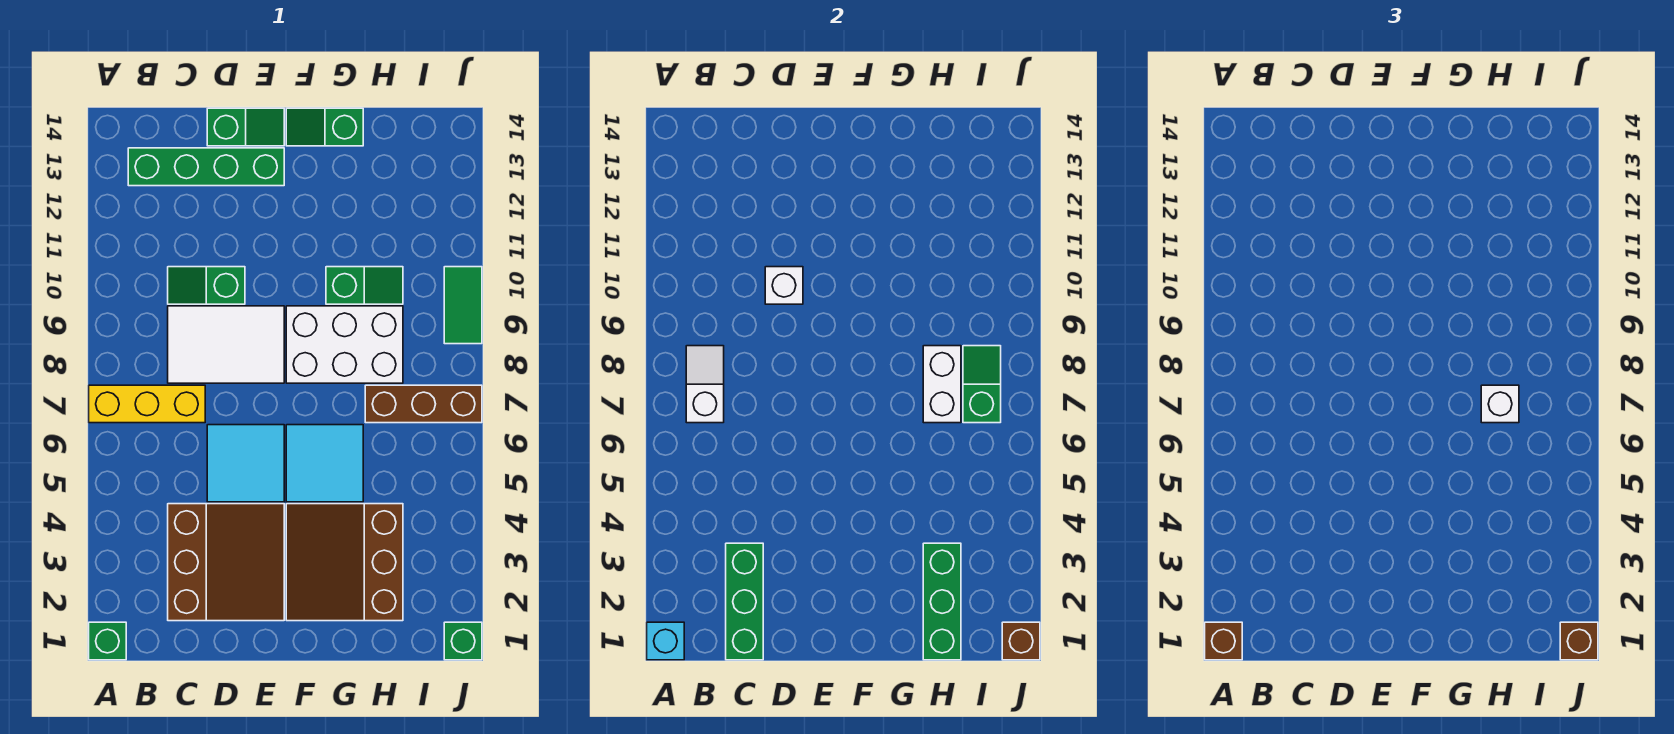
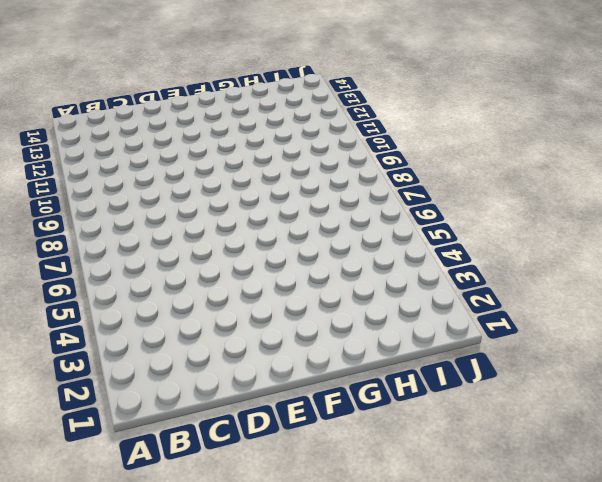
none -> green 1x1 brick [89,622,126,660]
none -> yellow 1x3 brick [89,385,205,423]
none -> green 1x4 brick [128,148,284,186]

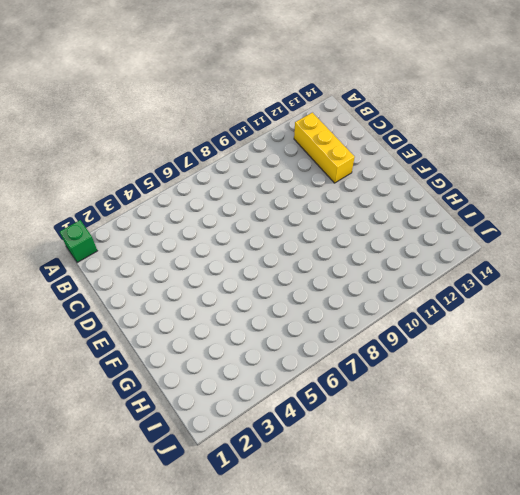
yellow 1x3 brick [294,113,355,183] -> yellow 1x3 brick moved to [89,385,205,423]
none -> green 1x4 brick [128,148,284,186]
none -> brown 3x3 slope [168,504,284,621]
none -> white 2x3 tile [168,306,284,383]

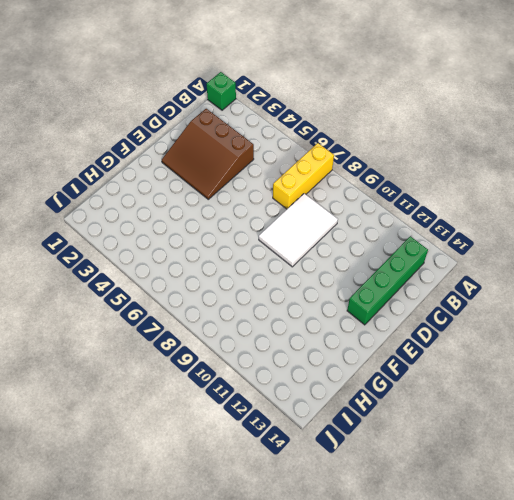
none -> green 1x2 slope [168,267,245,304]
none -> cyan 2x2 tile [207,425,284,502]
none -> green 1x2 slope [207,108,284,146]

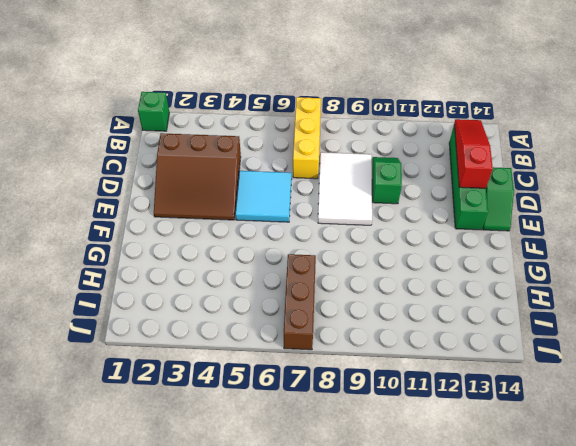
red 1x3 slope [454,119,493,188] -> none
none -> brown 3x3 slope [286,504,403,621]
none -> cyan 2x2 tile [286,425,363,502]
none -> white 2x3 brick [286,306,403,383]

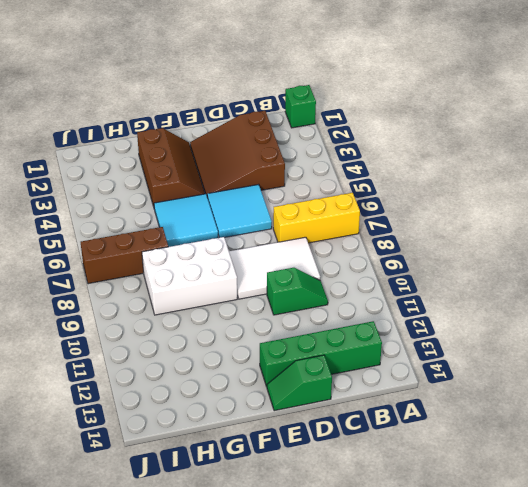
brown 2x3 slope [137,128,205,207] -> brown 3x3 slope [286,504,403,621]
none -> green 1x2 slope [286,108,363,146]
none -> green 1x2 slope [326,267,403,304]
none -> green 1x1 brick [444,622,482,660]

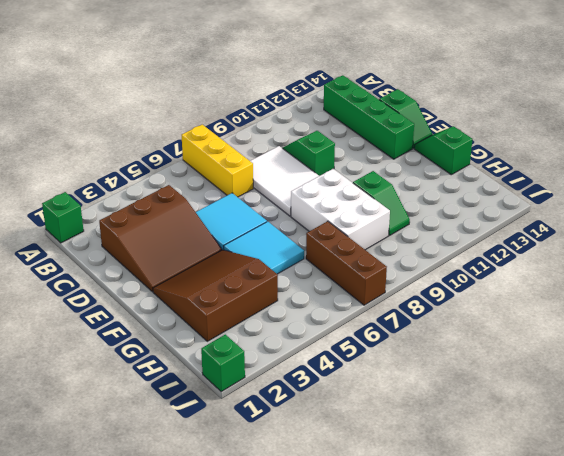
none -> green 1x2 tile [444,267,482,344]
none -> cyan 1x1 brick [647,622,684,660]
none -> white 1x2 slope [686,346,724,423]

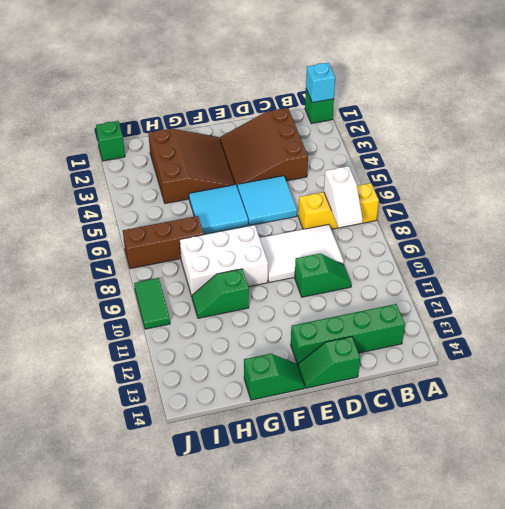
none -> green 1x3 brick [726,543,763,660]
none -> white 1x1 brick [765,267,803,304]
none -> green 1x3 brick [923,543,961,660]

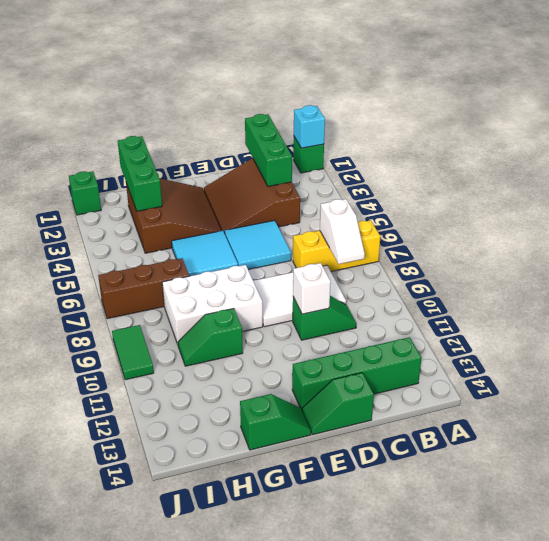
none -> white 1x2 brick [923,346,961,423]
none -> green 1x2 slope [963,346,1001,423]
none -> brown 1x1 brick [1002,622,1040,660]

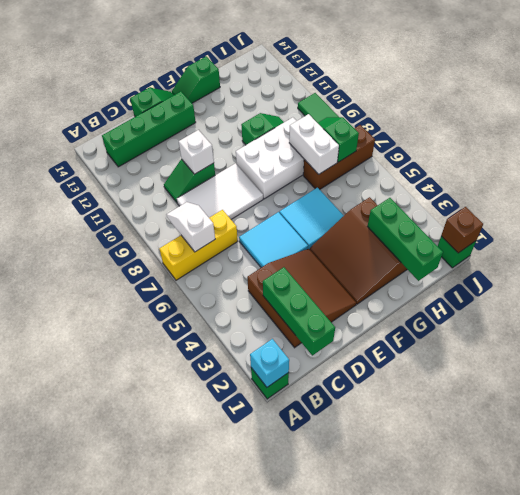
none -> brown 1x1 brick [1205,622,1242,660]
none -> white 1x1 brick [1481,385,1519,423]
none -> brown 1x1 brick [1560,622,1598,660]

